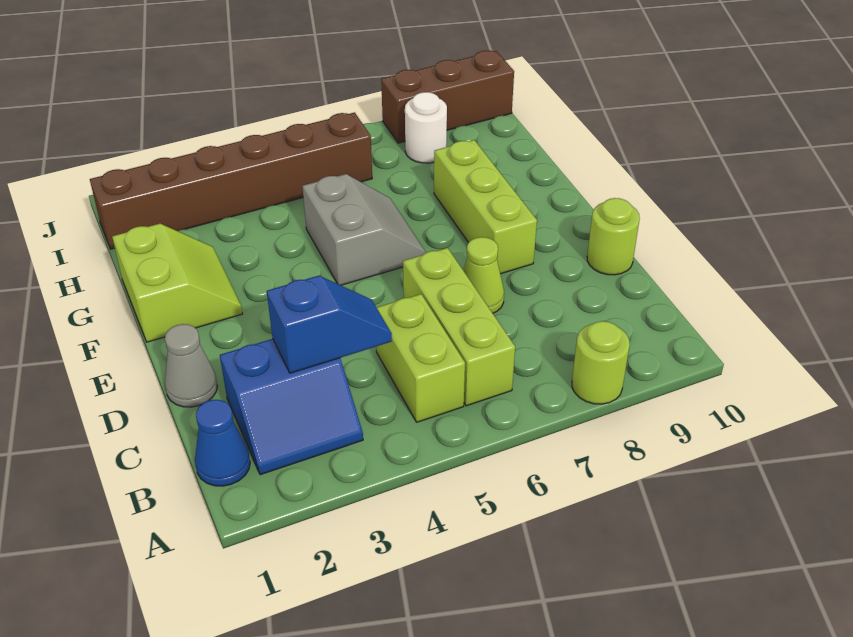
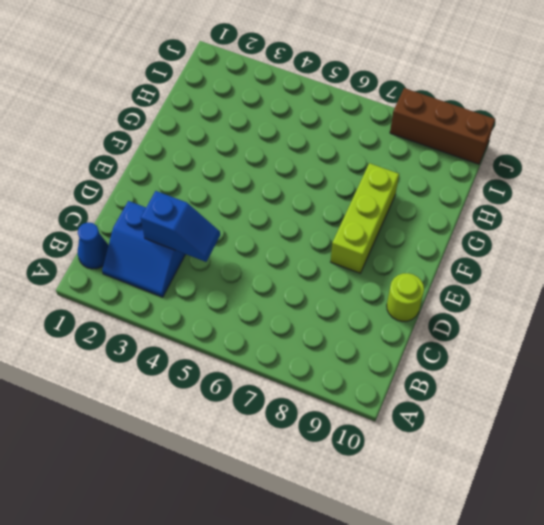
none -> lime 1x1 round brick [572,321,630,404]
none -> lime 1x2 brick [376,294,465,422]
none -> lime 1x3 brick [403,248,515,406]

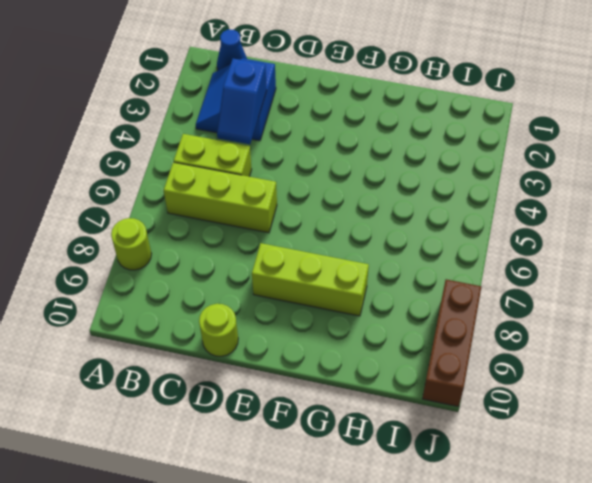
none -> grey 1x1 cone [165,324,217,407]
none -> lime 1x1 cone [463,237,504,313]
none -> lime 2x2 slope [112,224,242,342]

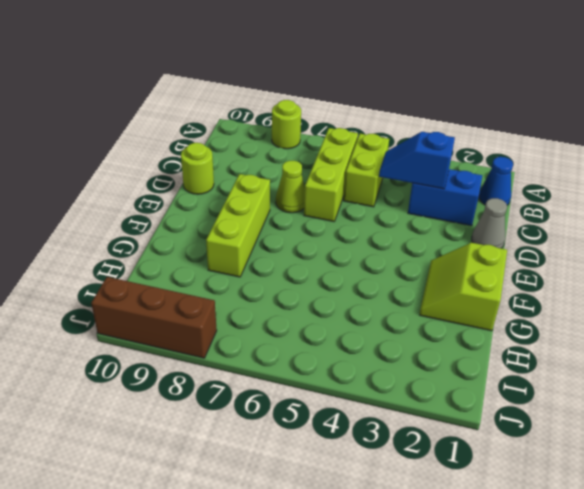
none -> grey 2x2 slope [302,174,426,285]
none -> brown 1x6 brick [90,112,372,249]
none -> white 1x1 round brick [405,92,447,163]

